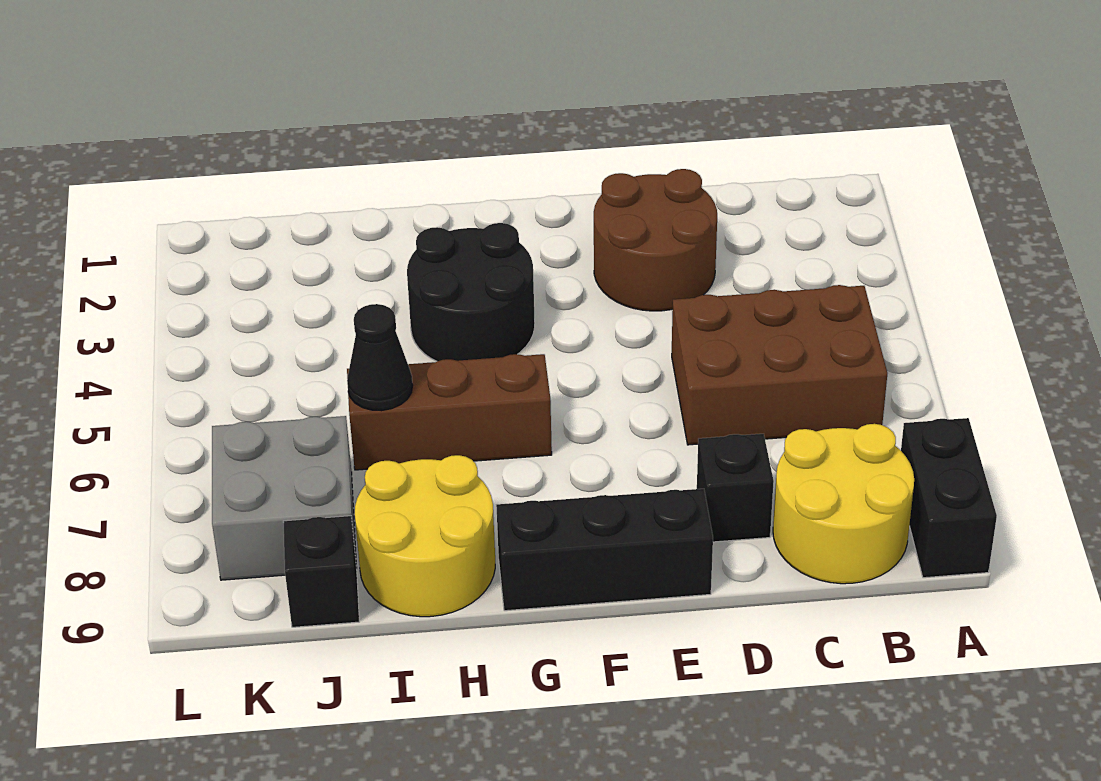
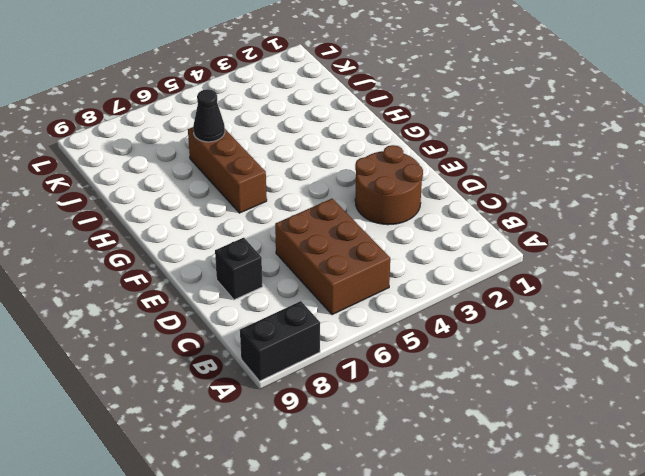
none -> yellow 2x2 round brick [773,424,914,584]
none -> black 1x3 brick [496,489,713,611]
none -> black 2x2 round brick [407,223,535,361]

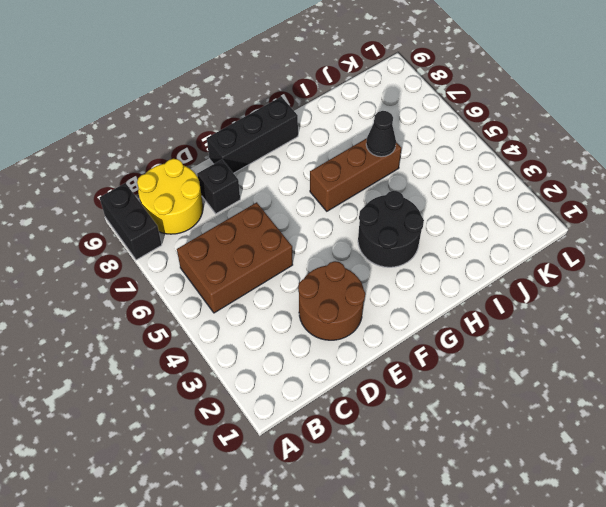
none -> yellow 2x2 round brick [355,455,495,617]
none -> grey 2x2 brick [212,416,357,580]
none -> black 1x1 brick [283,516,359,627]

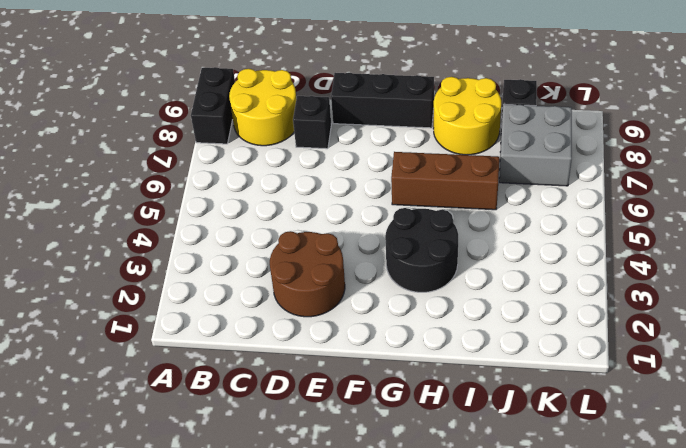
none -> brown 2x3 brick [672,285,887,445]
none -> black 1x1 cone [347,304,413,411]

